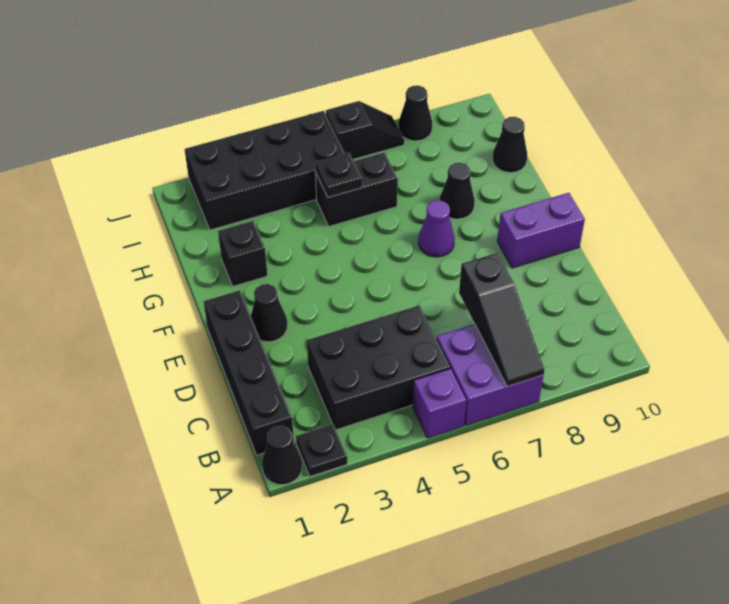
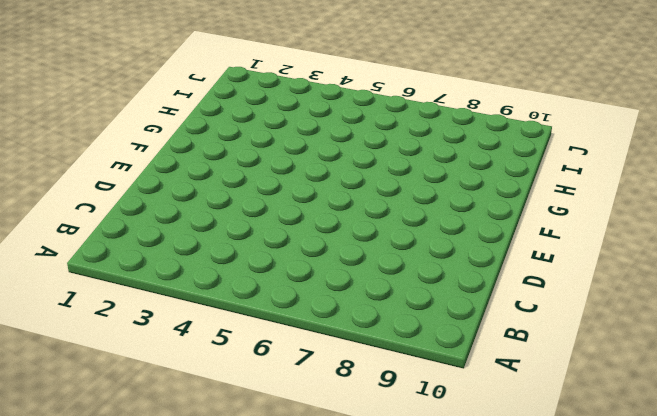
none -> black 1x1 cone [262,426,302,485]
none -> black 1x1 plate [296,424,347,477]
none -> purple 1x1 brick [413,369,466,438]

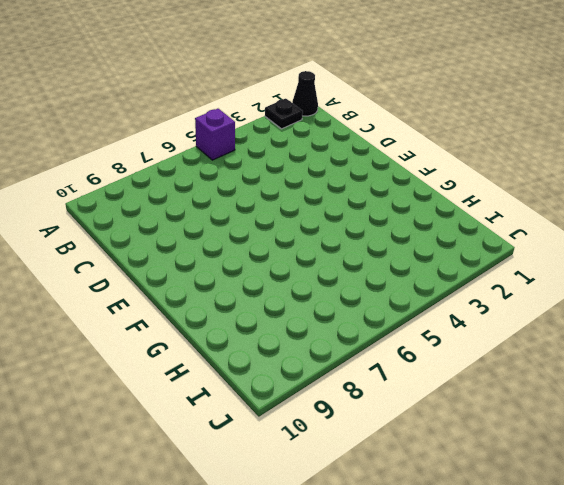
none -> purple 2x2 brick [437,324,544,425]
none -> black 1x4 brick [204,290,294,455]
none -> black 2x3 brick [307,305,450,430]

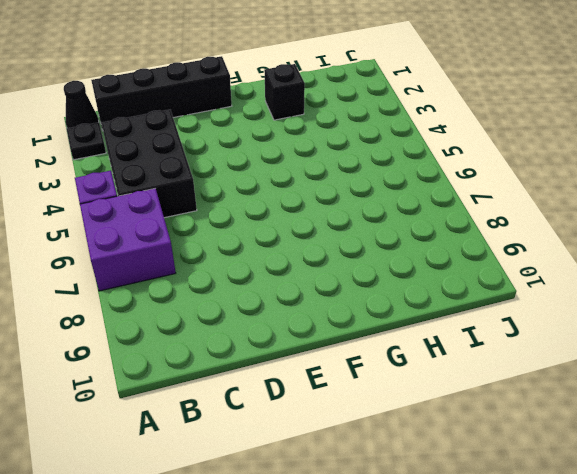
none -> black 1x1 cone [251,284,288,342]
none -> purple 1x2 brick [497,193,585,268]
none -> purple 1x1 cone [418,200,455,257]

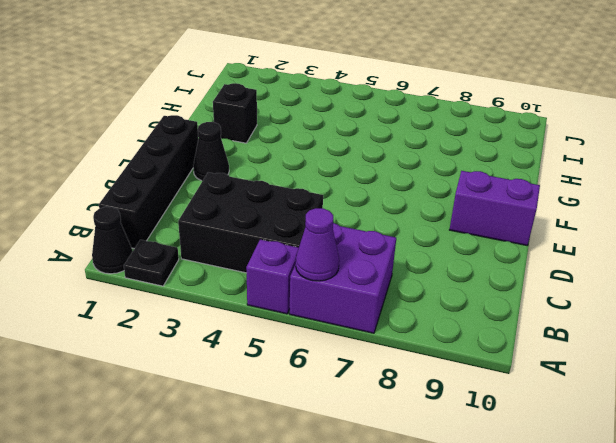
purple 1x1 cone [296,208,339,281] -> purple 1x1 cone moved to [418,200,455,257]
none -> black 1x1 cone [440,163,475,219]
none -> black 1x2 brick [316,152,398,226]
none -> black 1x1 cone [492,117,527,173]

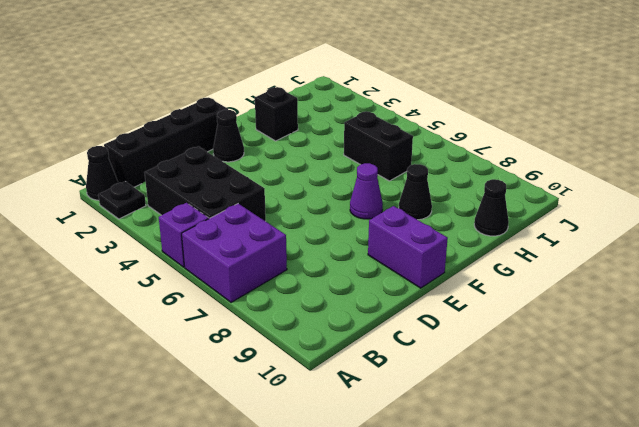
none -> black 2x4 brick [185,111,345,230]
none -> black 1x2 slope [326,101,404,159]
none -> black 1x1 cone [398,85,432,141]

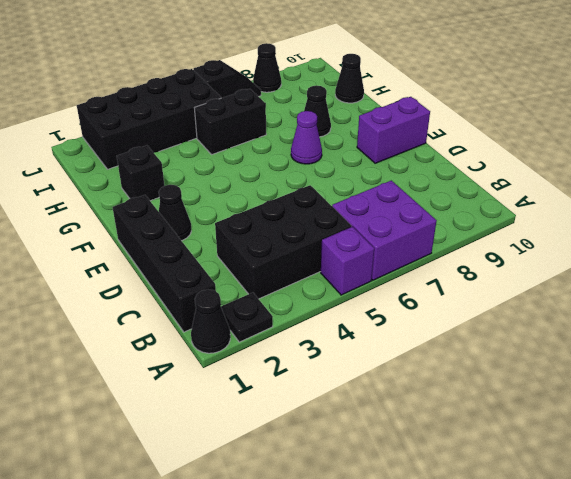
none -> black 1x3 slope [459,253,544,386]
none -> black 1x1 plate [315,152,362,197]

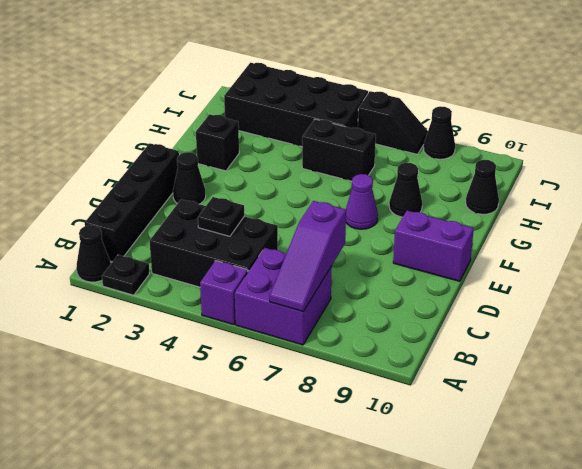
purple 1x3 slope [270,201,346,311] -> black 1x3 slope [459,253,544,386]
black 1x1 plate [198,197,244,236] -> black 1x1 plate moved to [315,152,362,197]

